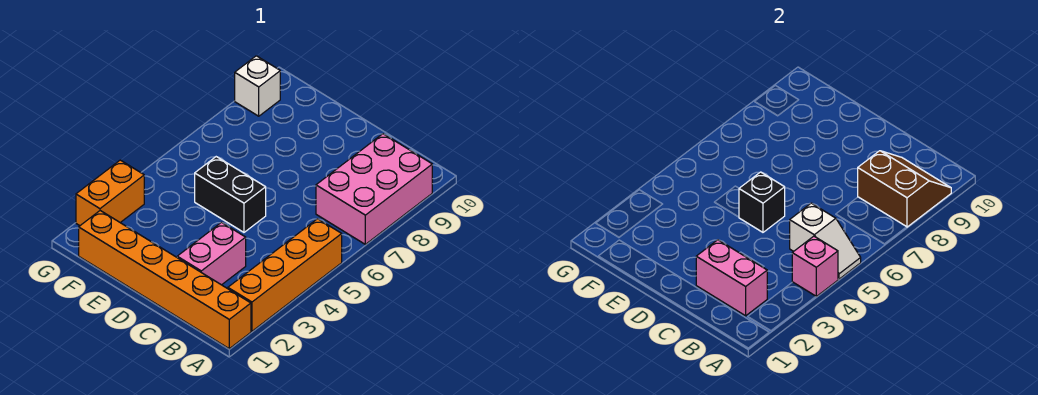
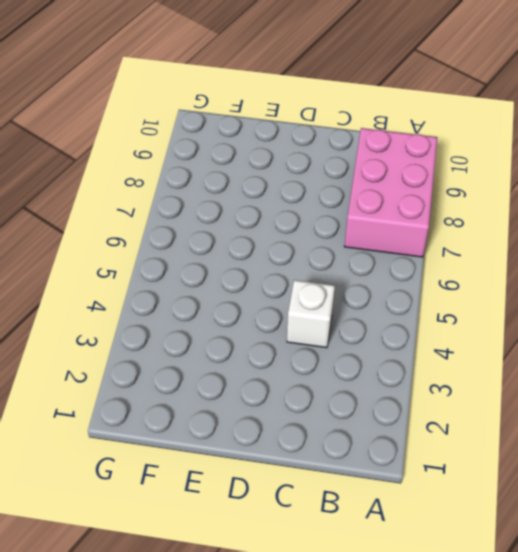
white 1x1 brick [287,280,335,348] -> white 1x1 brick moved to [235,56,280,116]
none -> orange 1x6 brick [79,211,251,349]
none -> orange 1x4 brick [228,219,342,331]
none -> pink 1x2 brick [177,222,246,285]

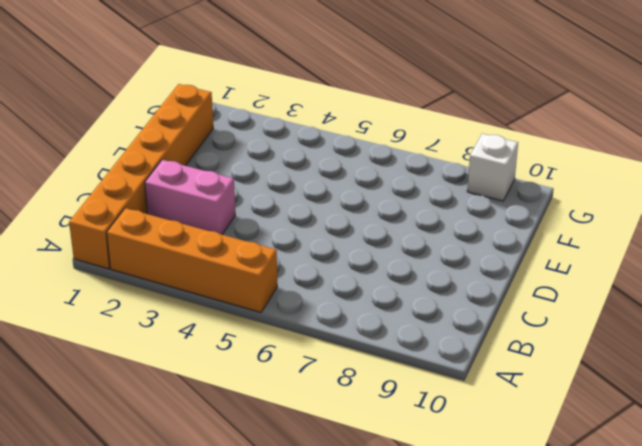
none -> pink 2x3 brick [316,134,432,244]
none -> black 1x2 brick [195,157,266,232]
none -> orange 1x2 brick [76,160,144,226]

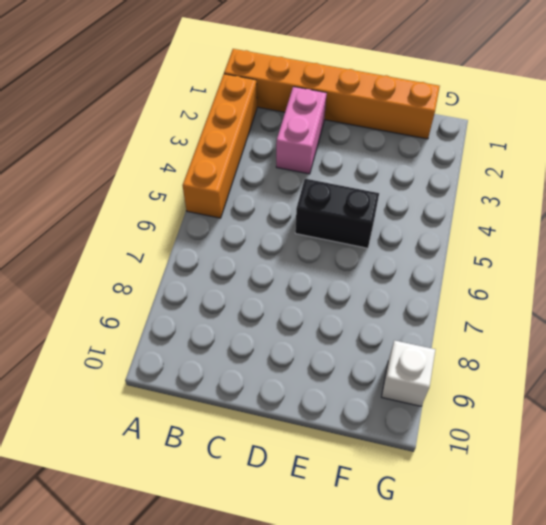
none -> pink 2x3 brick [316,134,432,244]
none -> orange 1x2 brick [76,160,144,226]
none -> pink 1x1 brick [792,236,838,296]

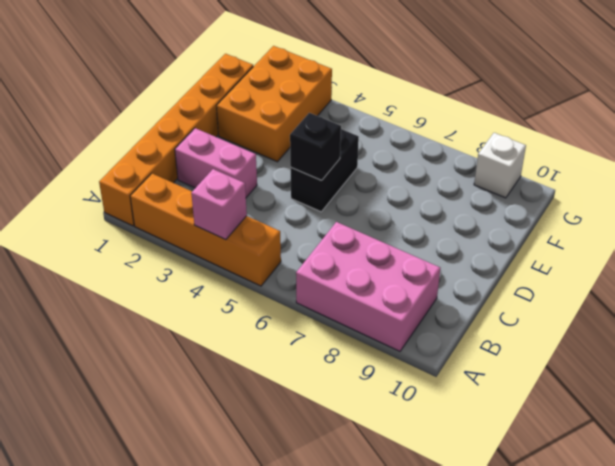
orange 2x3 brick [217,46,332,162] -> orange 1x2 brick [76,160,144,226]
none -> white 1x2 slope [790,203,861,279]
none -> brown 2x2 slope [858,151,951,227]
none -> pink 1x2 brick [696,240,767,316]

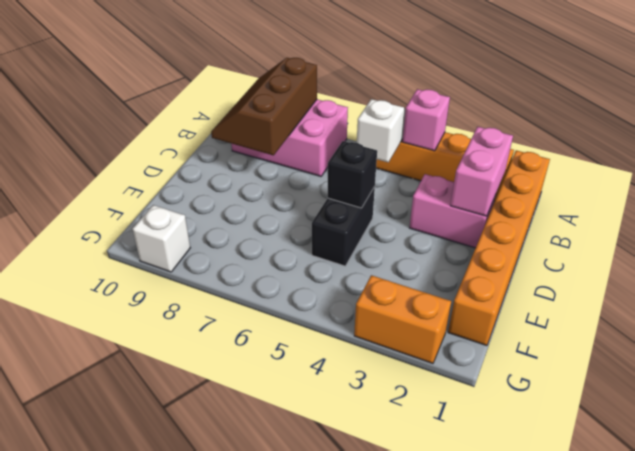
brown 2x3 slope [211,58,317,155] -> brown 2x2 slope [858,151,951,227]

